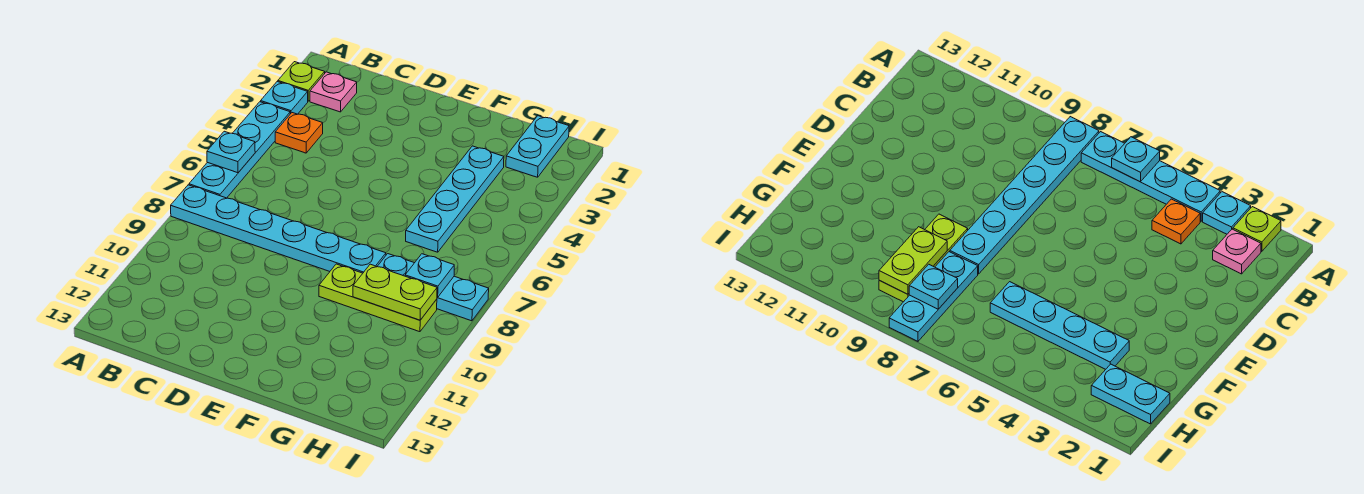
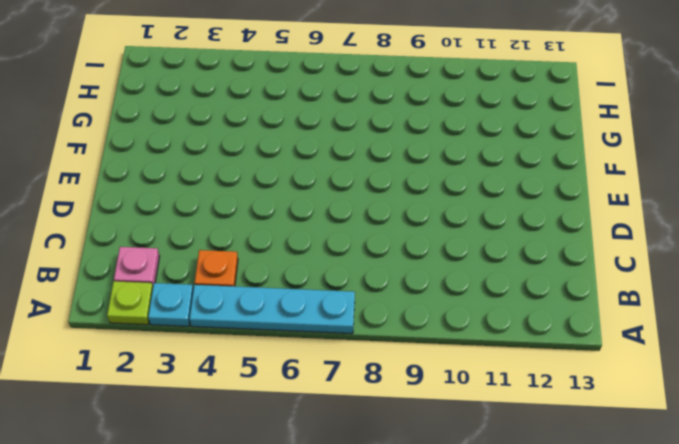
none -> cyan 1x6 plate [171,185,386,273]
none -> lime 1x3 plate [319,264,437,332]
none -> cyan 1x4 plate [406,146,504,252]

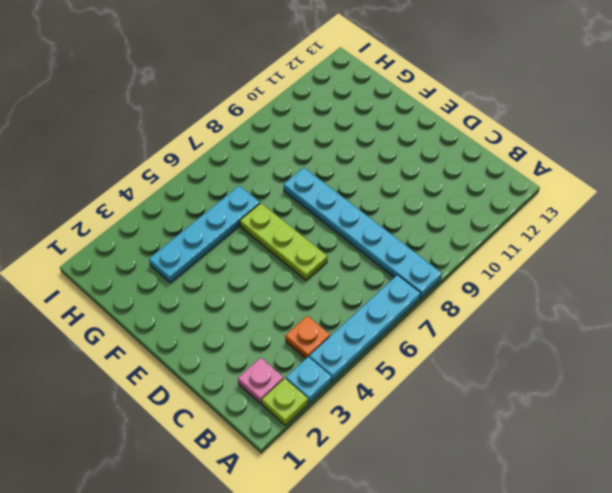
lime 1x3 plate [240,203,327,281] -> lime 1x3 plate moved to [319,264,437,332]
none -> cyan 1x3 plate [377,254,489,321]
none -> cyan 1x2 plate [506,116,569,177]
none -> cyan 1x1 plate [207,131,255,173]

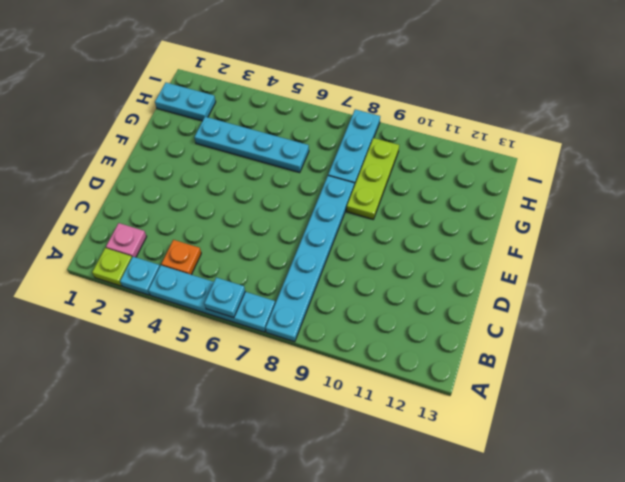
none -> lime 1x2 plate [353,264,437,320]
none -> cyan 1x1 plate [405,254,454,297]

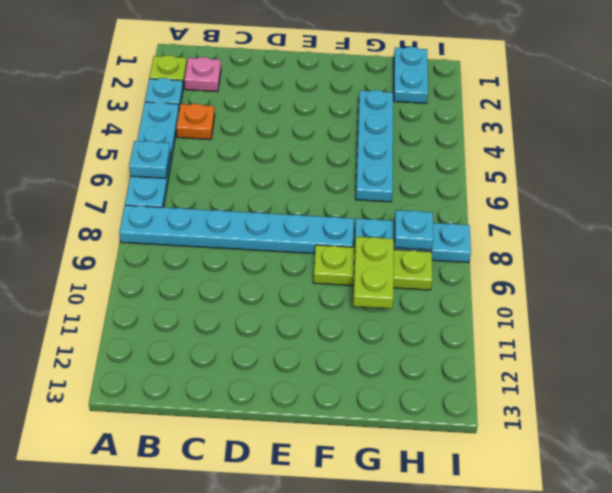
lime 1x2 plate [353,237,394,309] -> lime 1x2 plate turned to [353,264,437,320]

